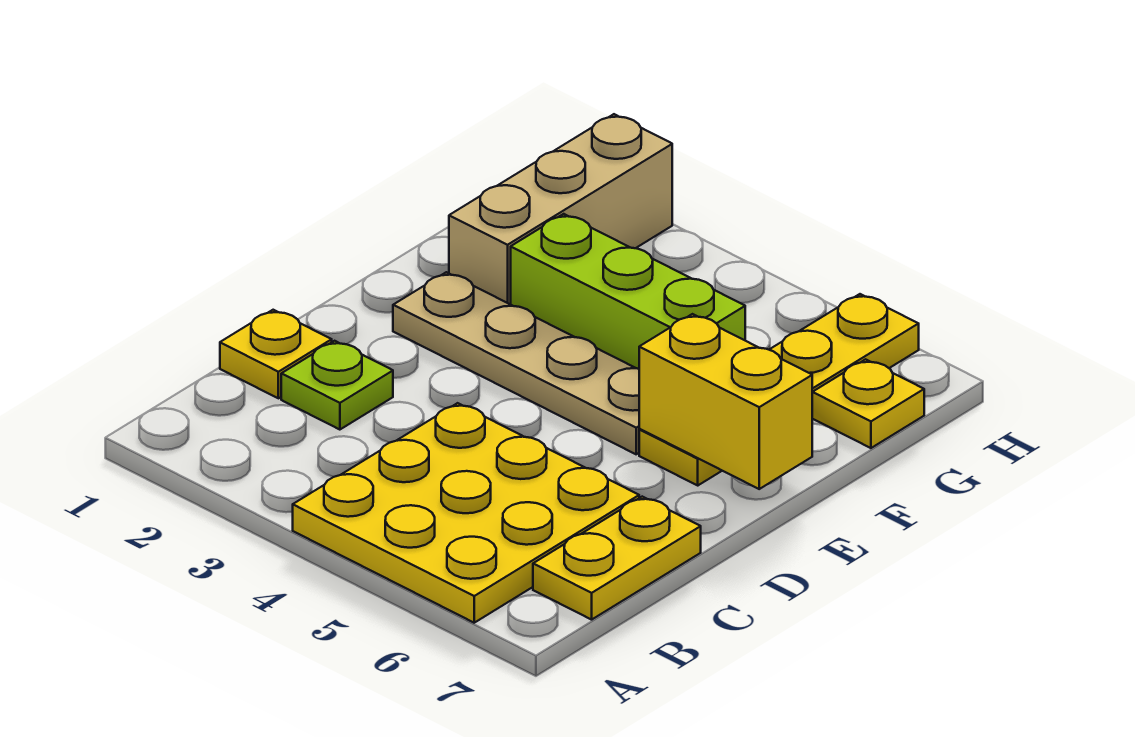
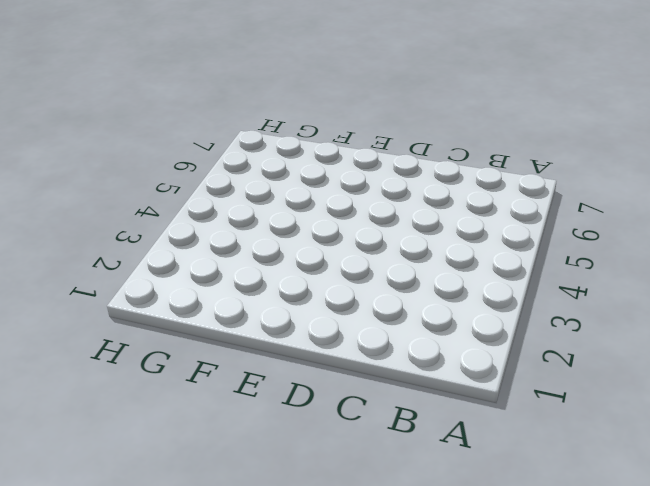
none -> yellow 3x3 plate [293,403,639,623]
none -> yellow 1x2 plate [533,497,701,620]

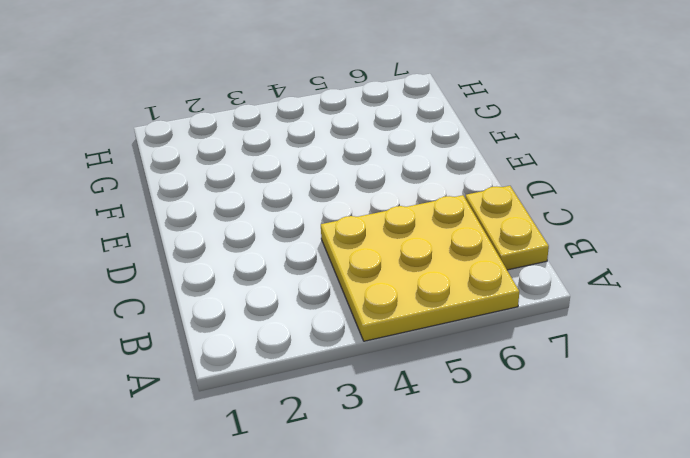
none -> yellow 1x1 plate [220,310,332,398]
none -> lime 1x1 plate [281,341,393,430]

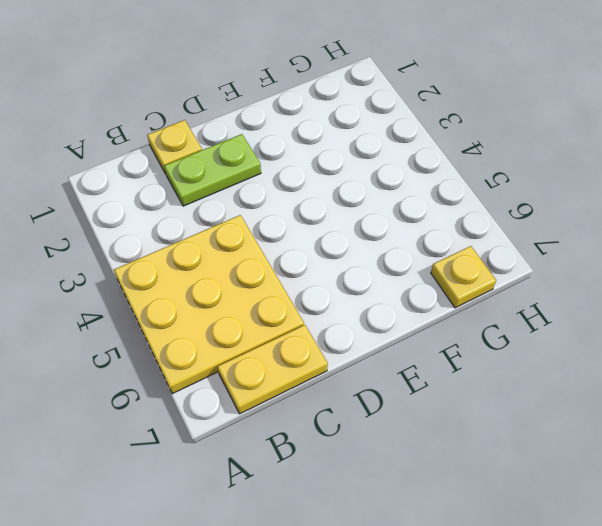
lime 1x2 plate [164,134,261,206] -> lime 1x1 plate [281,341,393,430]
none -> tan 1x4 plate [393,272,640,454]
none -> yellow 1x4 plate [639,294,919,485]

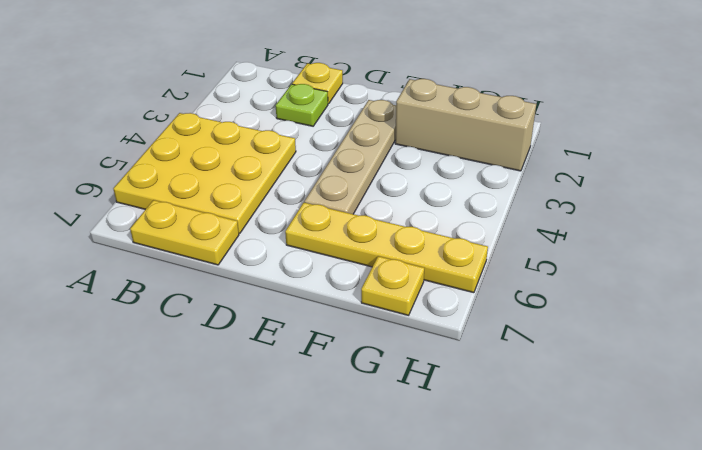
none -> lime 1x3 brick [511,214,745,369]
none -> yellow 1x2 brick [639,314,812,489]

